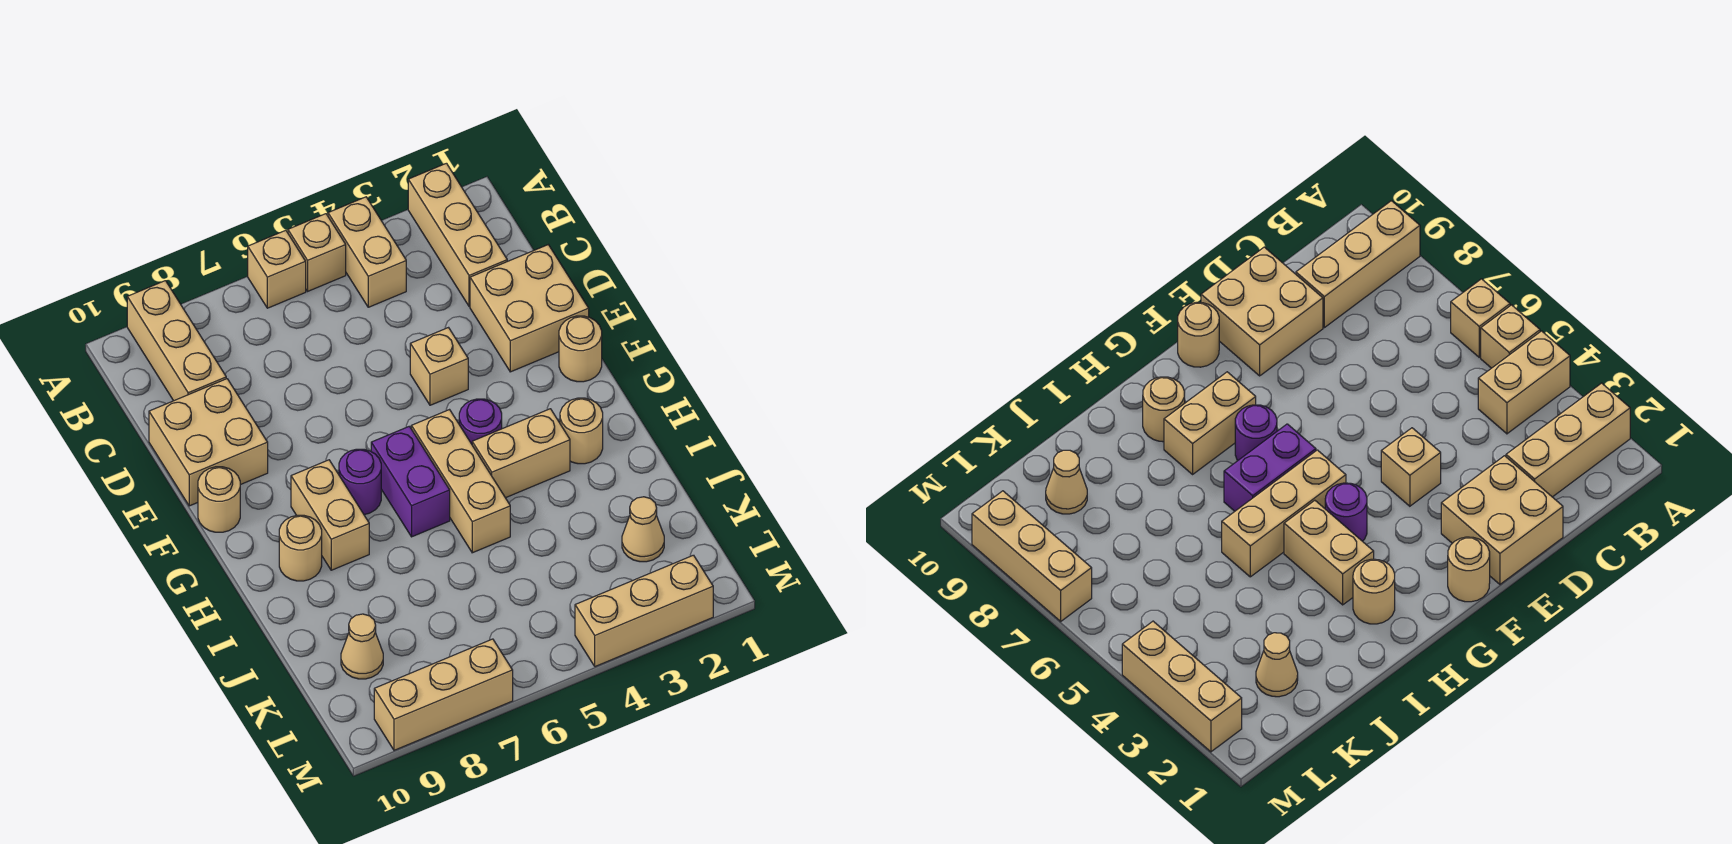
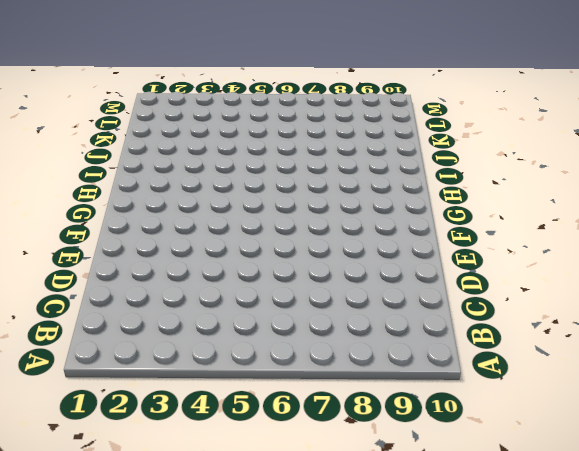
none -> tan 1x3 brick [408,163,507,307]
none -> tan 1x2 brick [328,197,406,307]
none -> tan 1x1 brick [288,214,346,291]

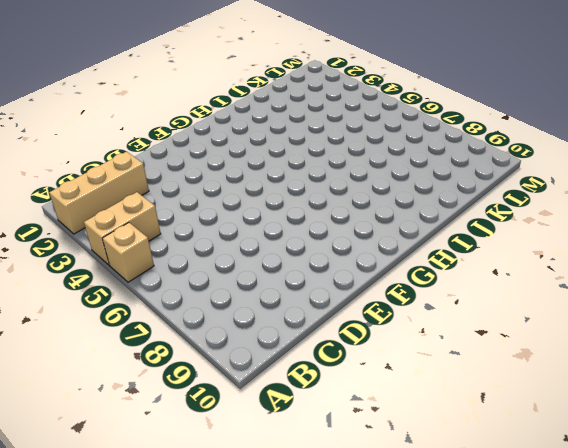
none -> tan 1x1 brick [248,230,306,308]
none -> tan 1x3 brick [127,281,226,401]
none -> tan 2x2 brick [470,245,589,372]

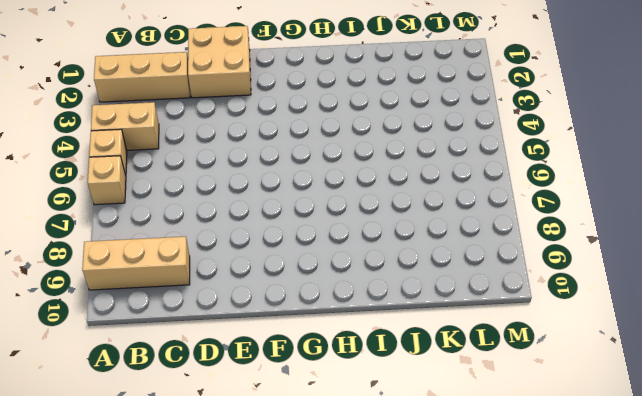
none -> tan 2x2 brick [149,379,268,506]
none -> tan 1x1 brick [410,328,468,405]
none -> tan 1x1 round brick [559,316,602,382]

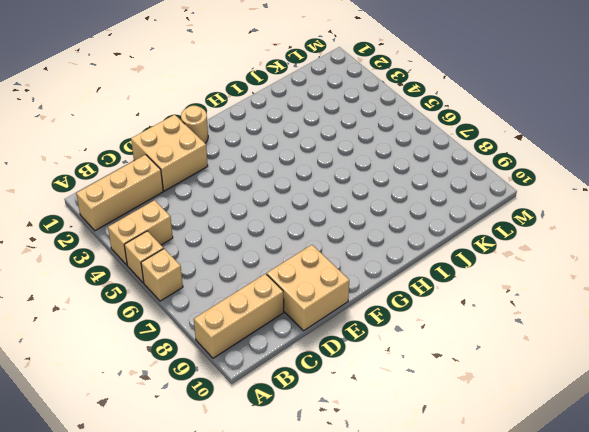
none -> tan 1x1 brick [410,328,468,405]
none -> tan 1x1 round brick [198,467,240,532]
none -> purple 1x1 round brick [459,399,502,444]

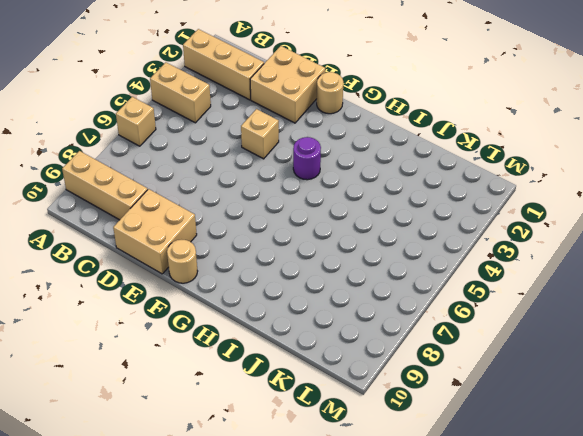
none -> tan 1x1 brick [288,214,346,291]
none -> tan 1x3 brick [411,410,510,553]
none -> purple 1x2 brick [371,426,450,537]

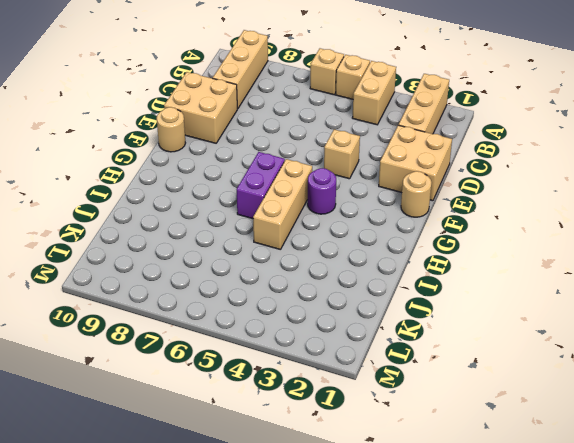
none -> purple 1x1 round brick [339,449,381,515]
none -> tan 1x2 brick [291,460,369,570]
none -> tan 1x1 round brick [560,398,603,464]

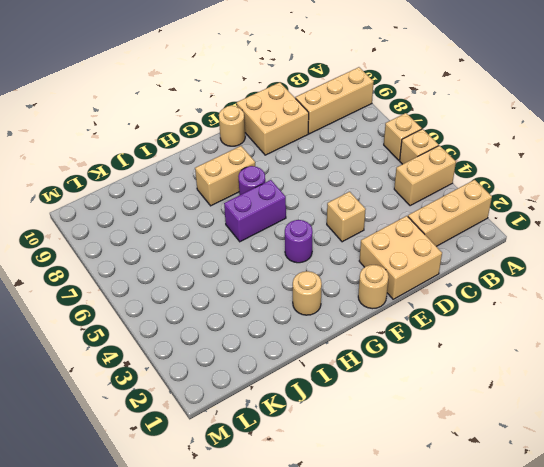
none -> tan 1x3 brick [411,410,510,553]
none -> tan 1x2 brick [472,409,570,498]
none -> tan 1x1 round brick [279,515,322,581]

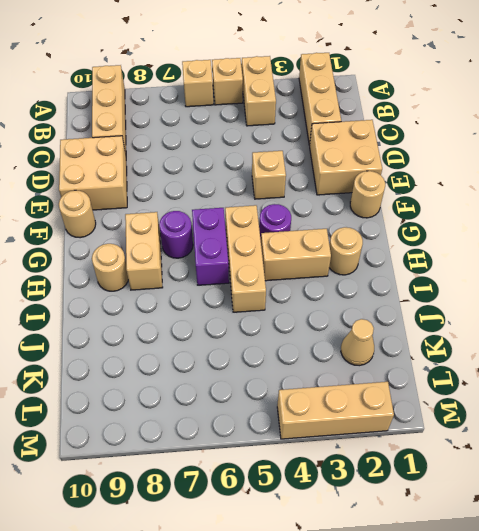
none -> tan 1x1 cone [341,614,383,679]
none -> tan 1x3 brick [374,639,513,750]

